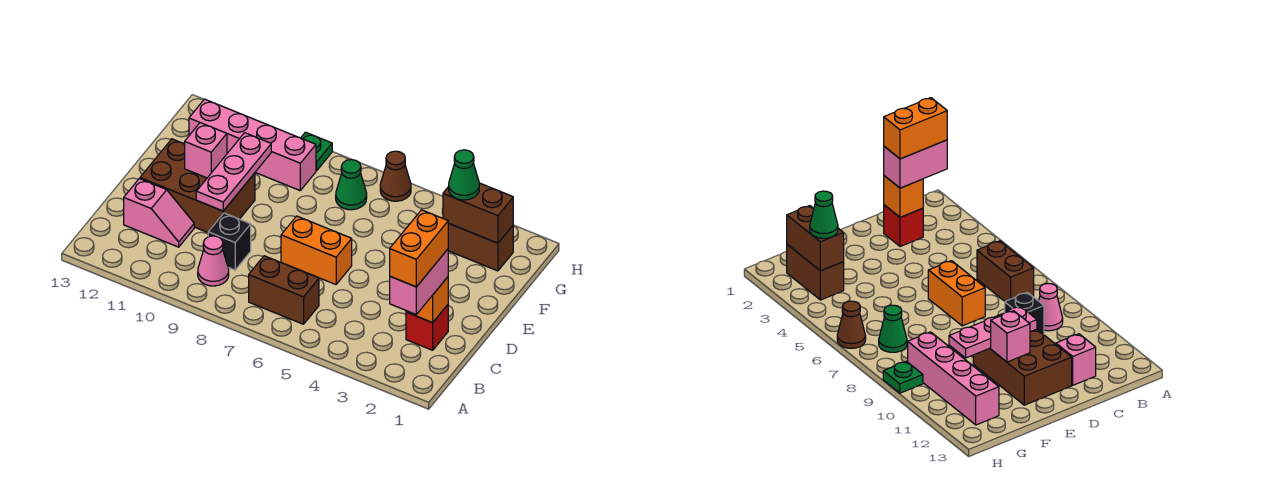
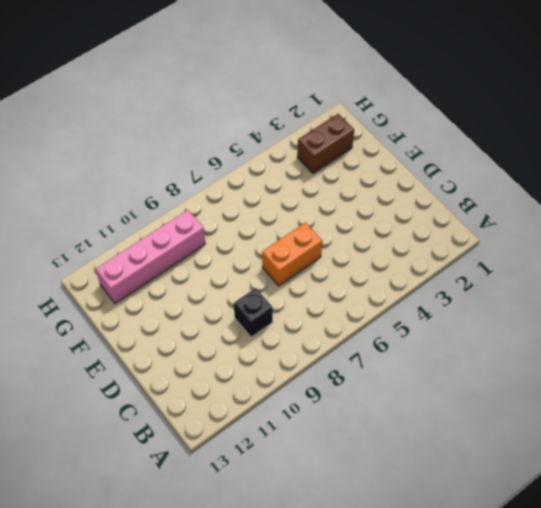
none -> brown 1x2 brick [249,256,319,324]
none -> pink 1x1 cone [198,236,229,286]
none -> red 1x1 brick [406,305,448,350]

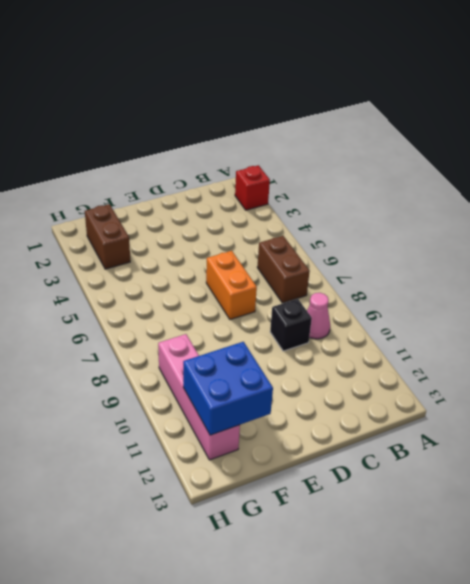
red 1x1 brick [235,165,270,210] -> red 1x1 brick moved to [406,305,448,350]
blue 2x2 brick [183,342,273,435] -> none
none -> pink 1x2 slope [124,179,194,247]
none -> brown 2x3 brick [140,139,255,232]
none -> green 1x1 cone [336,160,367,210]

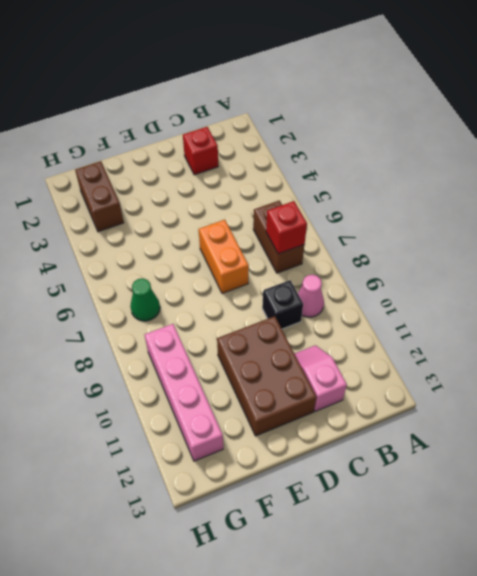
red 1x1 brick [266,201,307,254] -> none
none -> brown 1x1 cone [380,151,411,201]
none -> green 1x1 plate [301,132,332,171]
none -> orange 1x1 brick [406,277,448,323]

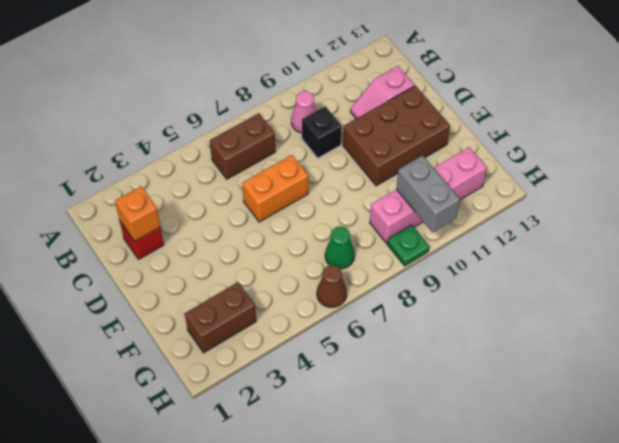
grey 1x2 brick [396,155,460,232] -> none
none -> pink 1x3 plate [196,133,271,211]
none -> pink 1x1 brick [185,123,227,178]
none -> brown 1x2 brick [443,183,513,243]

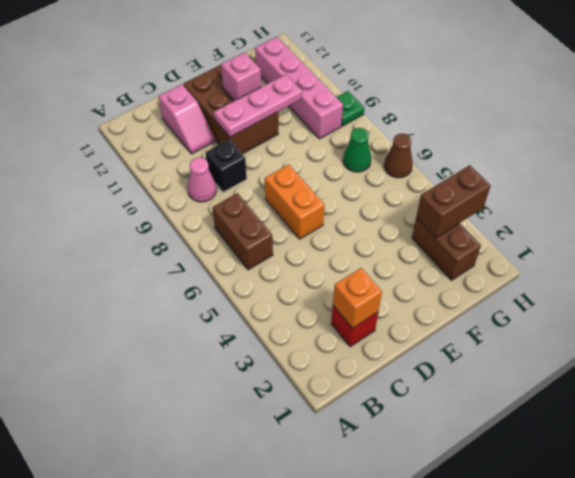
brown 1x2 brick [416,165,491,237] -> brown 1x2 brick turned to [443,183,513,243]
none -> pink 1x2 brick [390,249,448,314]
none -> green 1x1 cone [449,150,479,200]
none -> orange 1x2 brick [390,210,448,287]

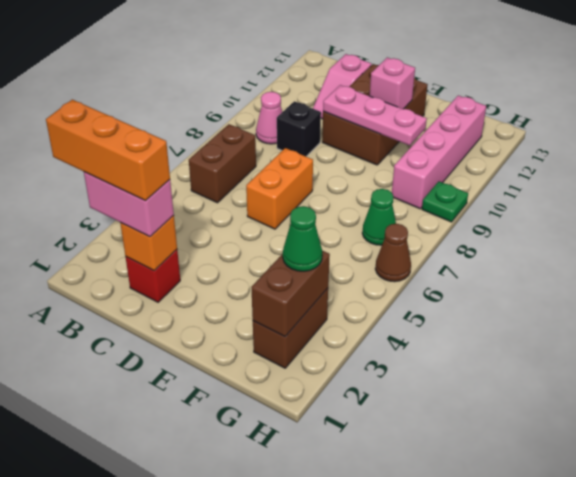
orange 1x3 brick [46,100,170,201] -> orange 1x2 brick [390,210,448,287]

